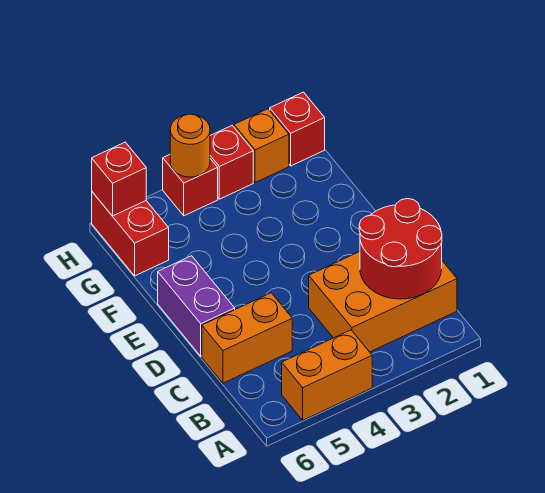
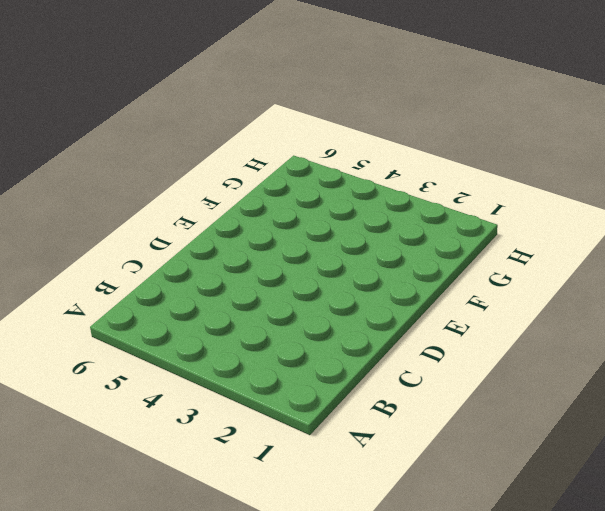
none -> orange 1x2 brick [282,330,372,420]
none -> orange 2x3 brick [309,252,457,352]
none -> orange 1x2 brick [202,293,292,383]

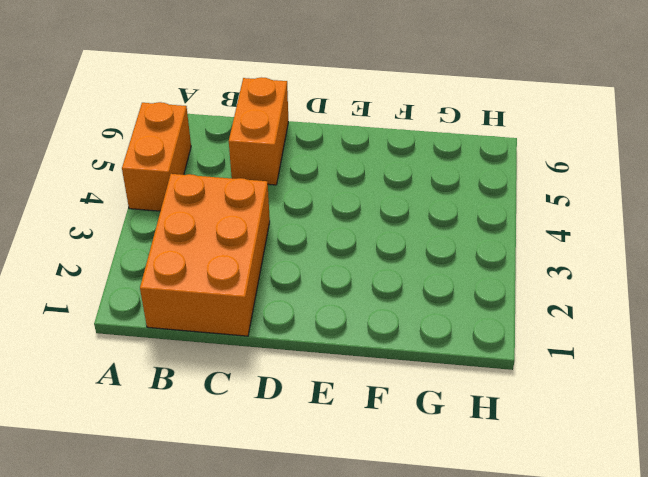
none -> purple 1x2 brick [158,256,235,356]
none -> red 1x2 brick [92,192,169,276]
none -> red 1x1 brick [270,92,325,166]

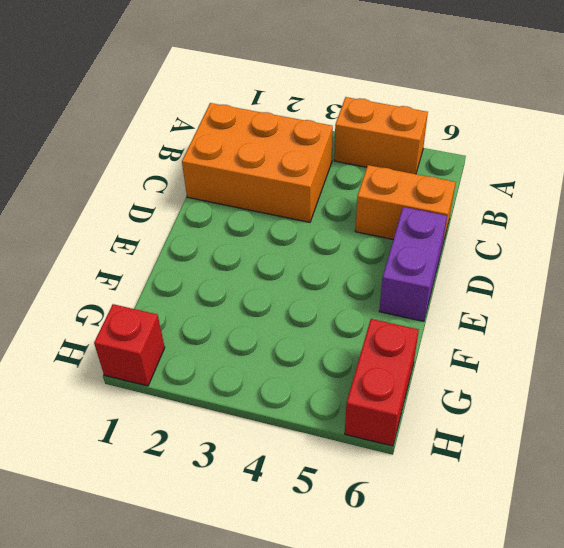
none -> orange 1x1 brick [234,109,289,183]
none -> red 1x1 brick [210,126,253,199]
none -> red 1x1 brick [163,155,218,216]

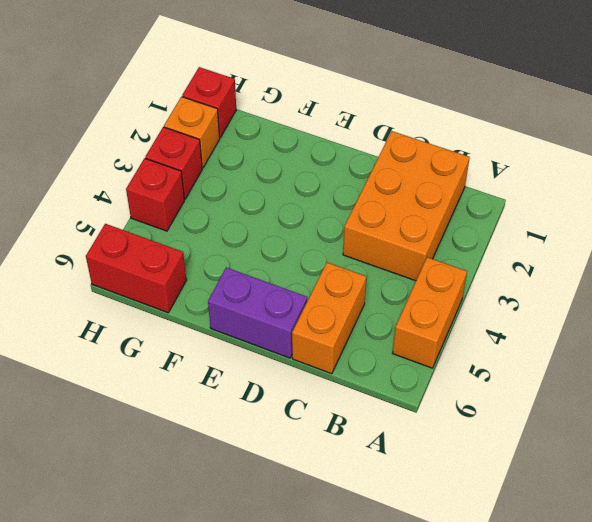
none -> red 2x2 round brick [359,199,442,299]
none -> orange 1x1 round brick [170,114,210,177]
none -> red 1x1 brick [92,142,146,216]

